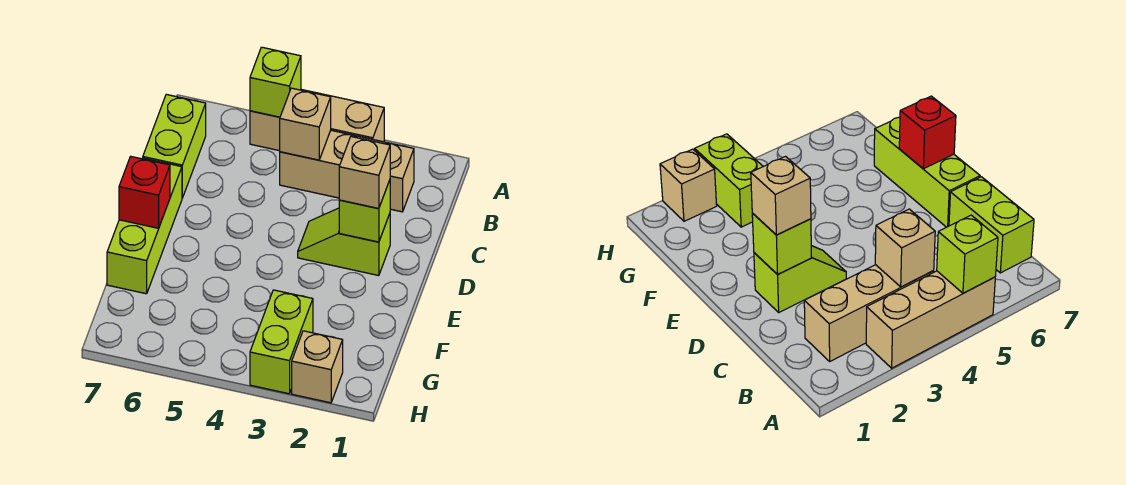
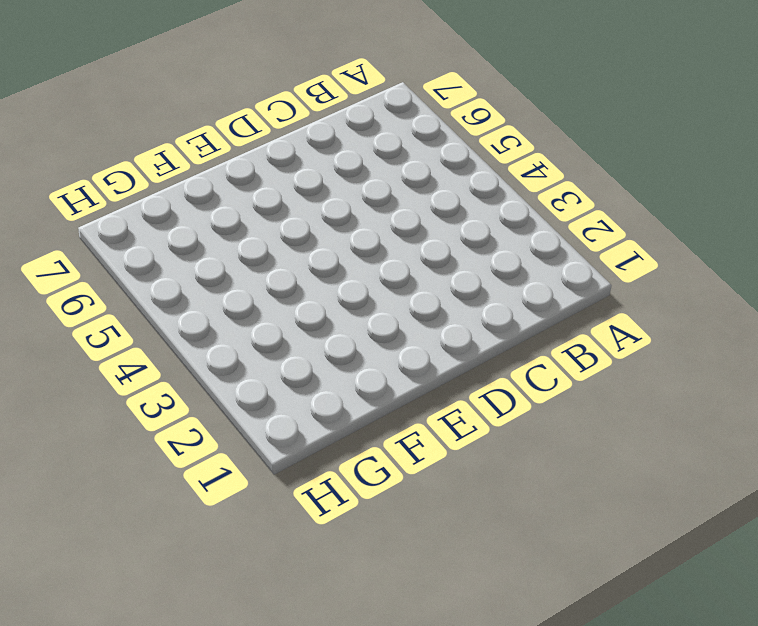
none -> tan 1x3 brick [250,89,384,151]
none -> tan 1x3 brick [280,130,414,212]
none -> lime 1x2 brick [143,94,206,198]

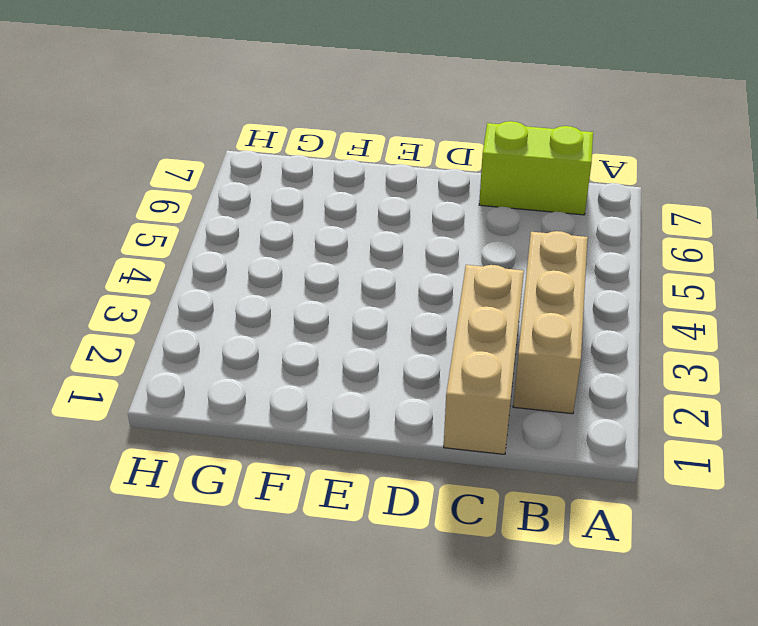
tan 1x3 brick [444,265,524,454] -> tan 1x3 brick moved to [250,89,384,151]
none -> lime 1x2 slope [298,208,390,276]
none -> lime 1x3 brick [107,158,182,294]
none -> lime 1x2 brick [250,290,313,394]

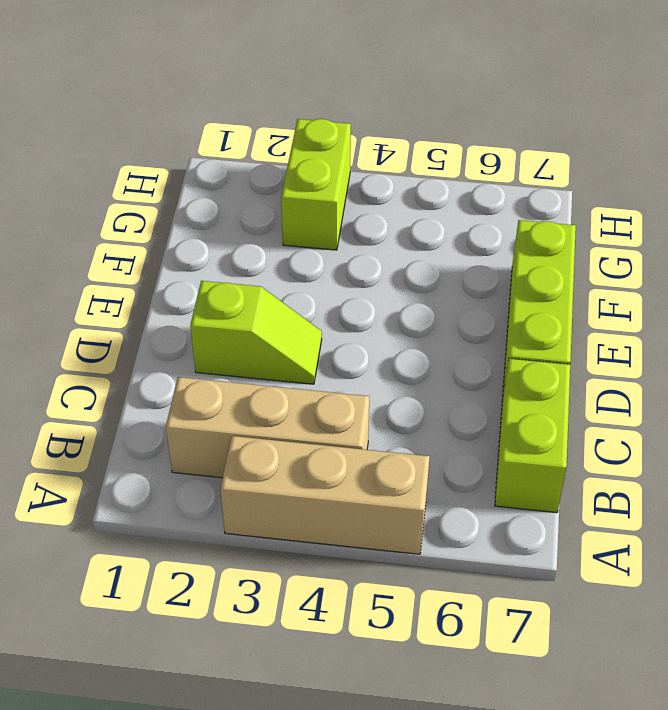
none -> tan 1x1 brick [292,331,343,403]
none -> lime 1x1 brick [250,47,301,117]
none -> tan 1x1 brick [280,88,331,160]

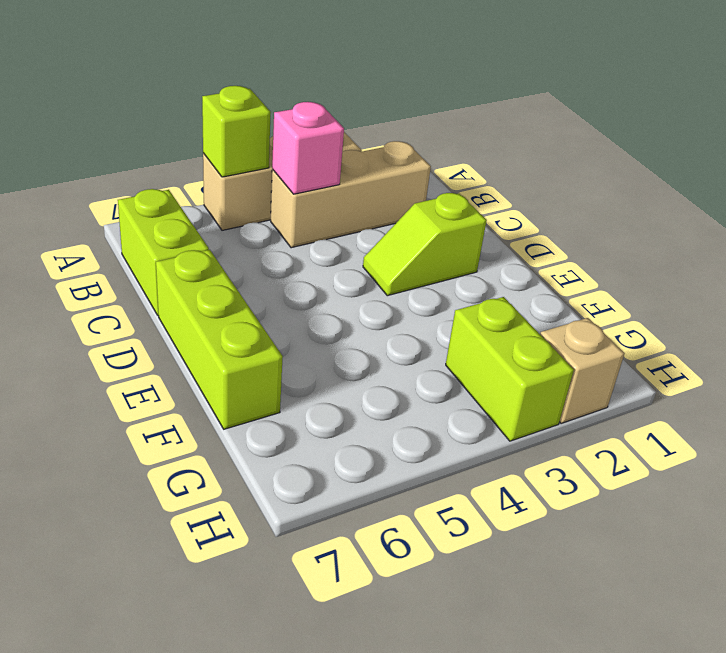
pink 1x1 brick [272,102,344,194] -> tan 1x1 brick [280,88,331,160]
none -> lime 1x1 brick [339,180,390,242]
none -> red 1x1 brick [119,156,170,228]
none -> tan 1x1 brick [339,137,390,209]

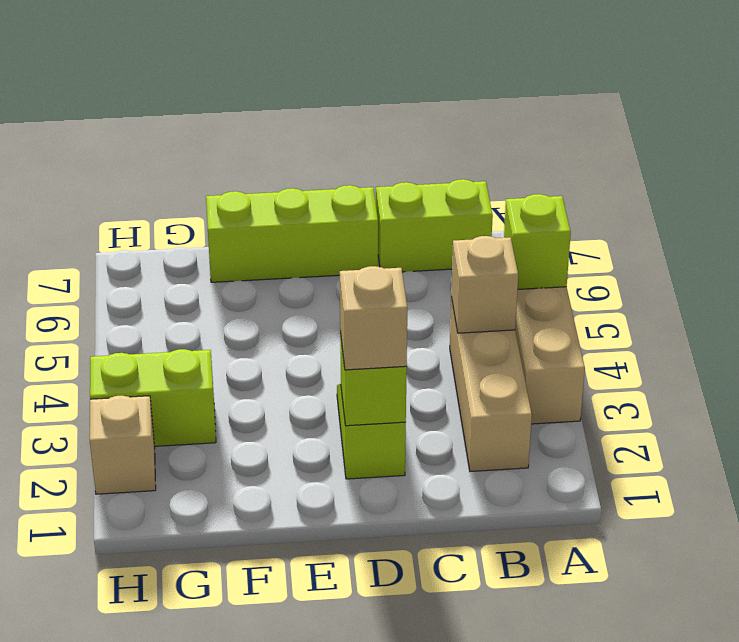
none -> red 1x1 brick [119,156,170,228]

